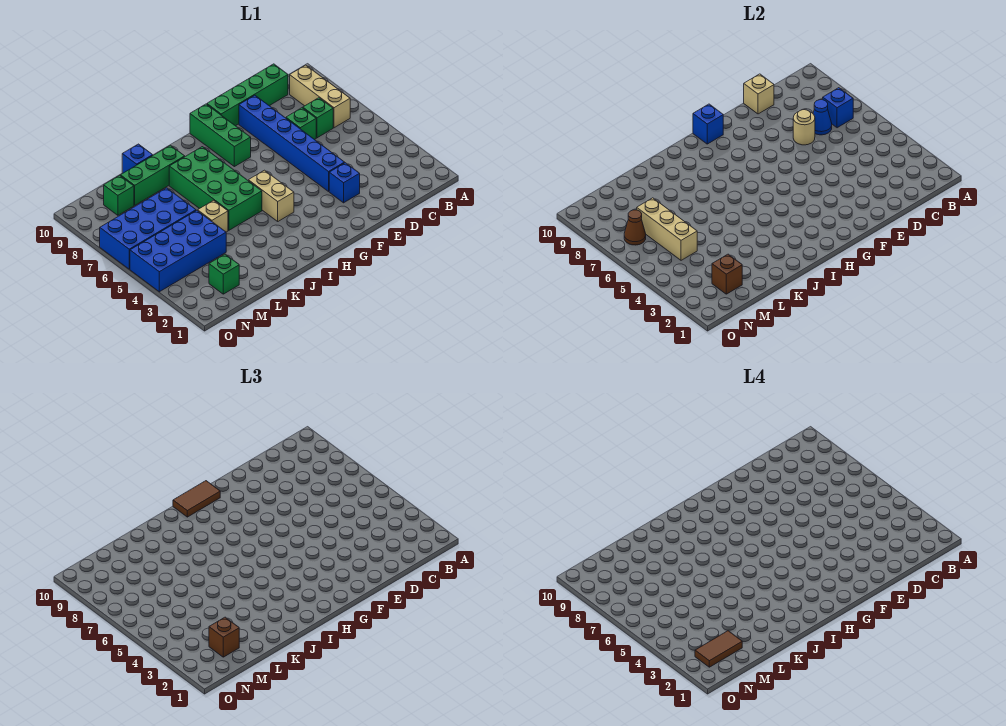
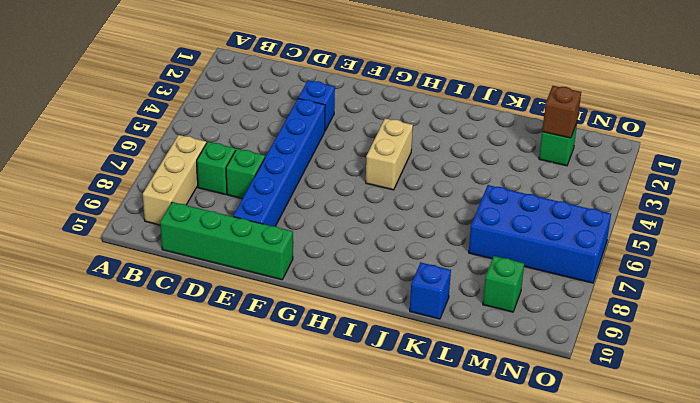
none -> green 1x3 brick [190,104,251,167]
none -> green 2x4 brick [169,147,262,230]
none -> green 1x3 brick [120,145,185,205]

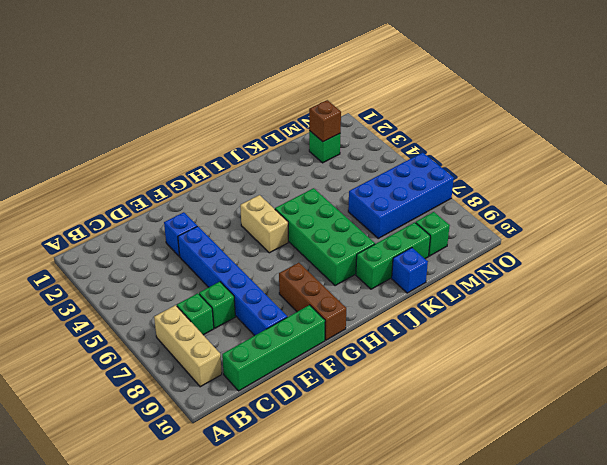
brown 1x3 brick [279,263,346,340] -> green 1x3 brick [190,104,251,167]
none -> tan 1x1 brick [198,200,228,232]
none -> blue 2x4 brick [130,210,226,292]
none -> blue 1x1 brick [823,88,853,128]

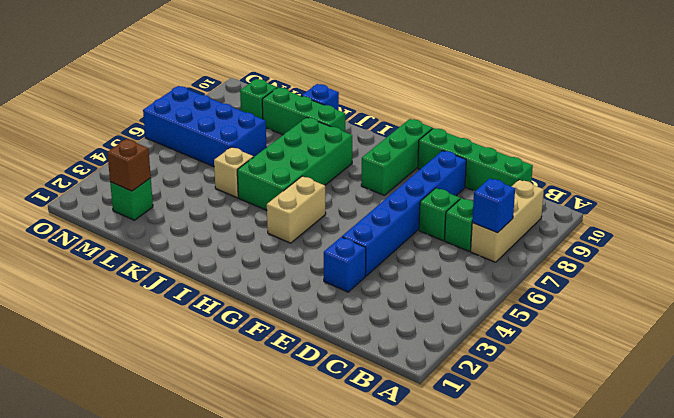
none -> blue 2x4 brick [130,210,226,292]
none -> blue 1x1 cone [813,100,832,135]
none -> tan 1x1 round brick [793,110,815,145]

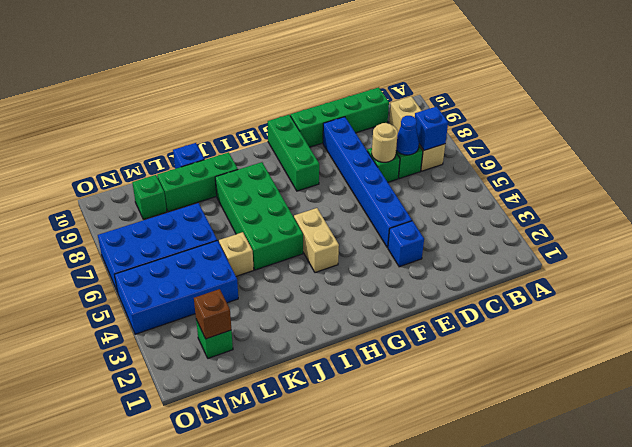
none -> tan 1x1 brick [744,74,774,114]
none -> blue 1x1 brick [693,104,723,144]
none -> tan 1x3 brick [637,198,697,260]

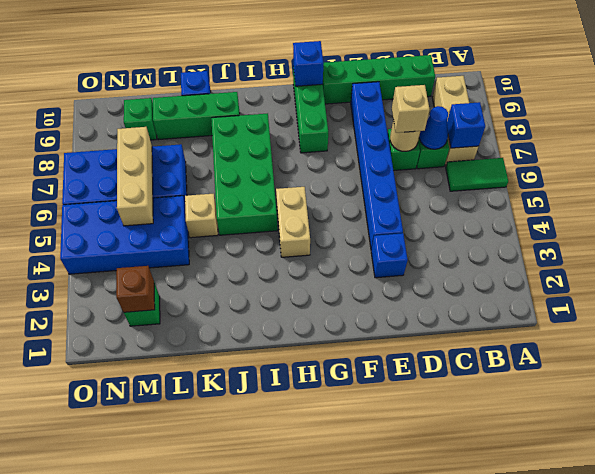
green 1x2 tile [446,158,508,191] -> none
tan 1x1 brick [392,85,430,133] -> tan 1x1 brick moved to [744,74,774,114]
none -> brown 1x1 cone [624,210,646,245]
none -> brown 1x2 tile [173,481,220,517]
none -> brown 1x1 brick [209,617,239,657]

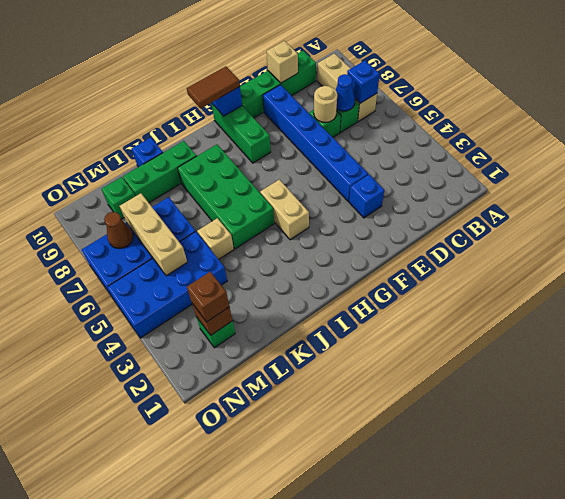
none -> brown 1x2 tile [695,631,742,667]

